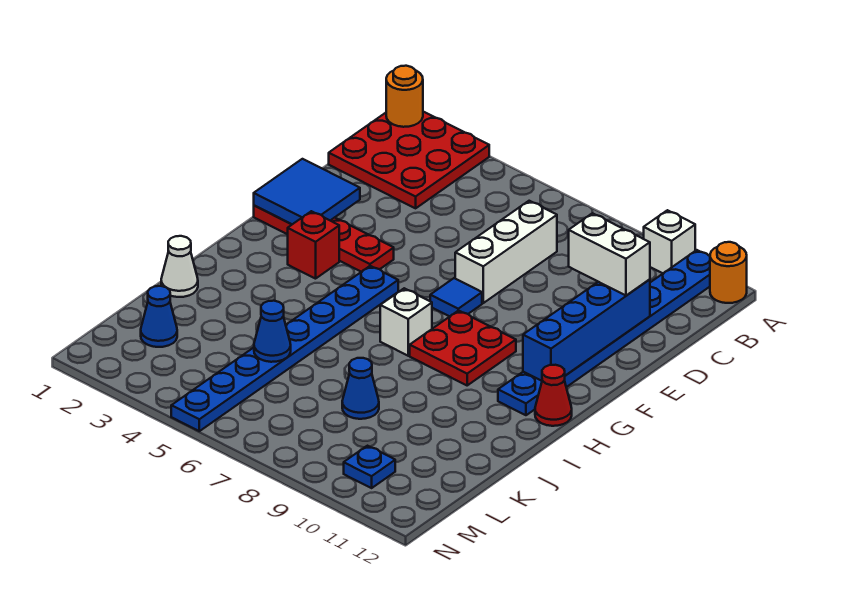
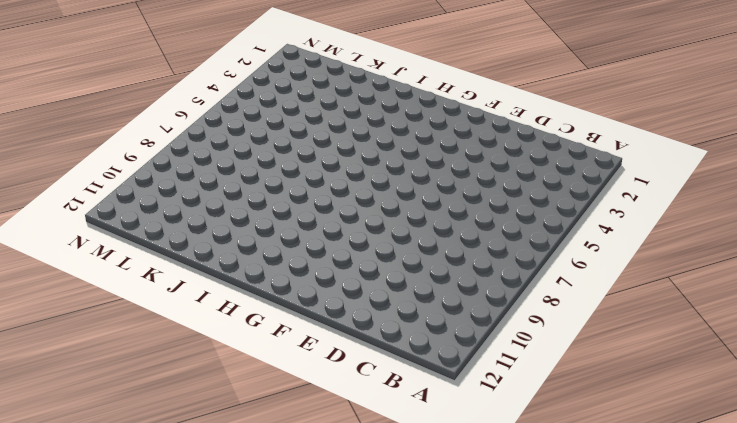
none -> red 3x3 plate [329,112,489,208]
none -> white 1x1 brick [644,210,695,273]
none -> blue 1x8 plate [498,250,710,415]

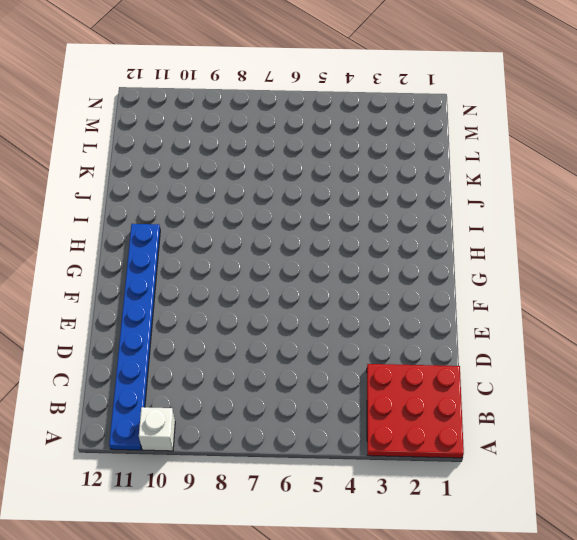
none -> orange 1x1 round brick [710,242,747,303]
none -> white 1x3 brick [455,201,557,303]
none -> red 1x4 plate [254,206,394,272]

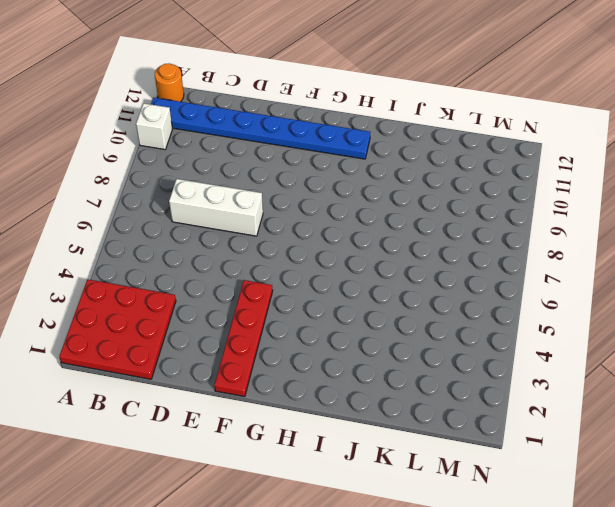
none -> blue 1x1 tile [430,278,482,317]
none -> red 1x1 brick [288,211,339,279]
none -> blue 1x8 plate [171,266,398,431]

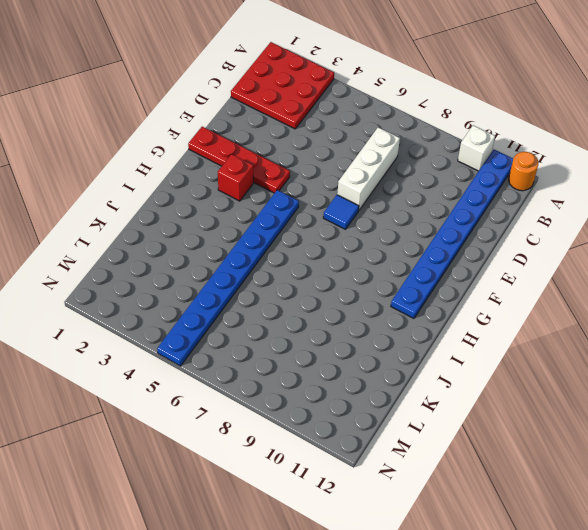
none -> red 2x2 plate [410,310,516,385]
none -> white 1x1 brick [380,288,432,356]
none -> red 1x1 cone [535,365,572,426]

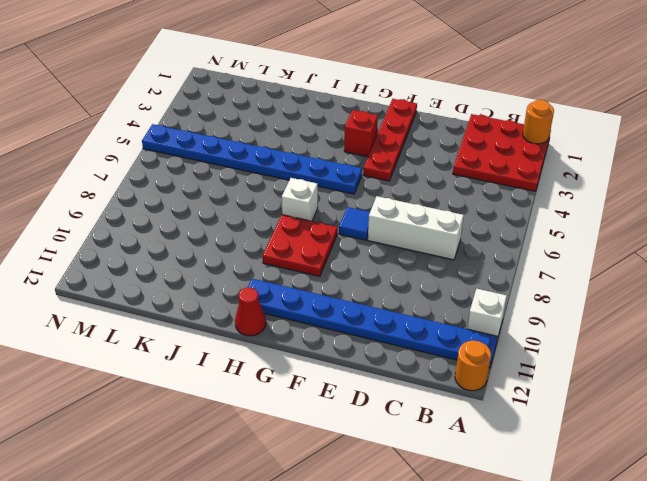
none -> white 1x1 cone [161,236,198,297]
none -> blue 1x1 cone [342,358,379,419]
none -> blue 1x1 cone [141,286,177,347]

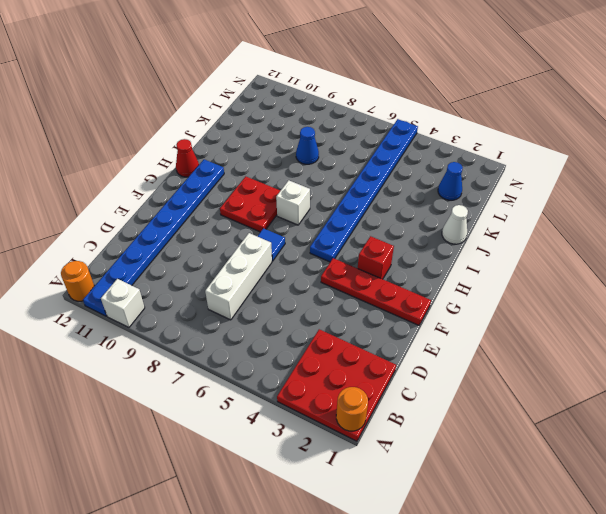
none -> blue 1x1 plate [344,446,395,488]
none -> blue 1x4 brick [523,279,650,381]
none -> blue 2x2 tile [254,159,360,224]

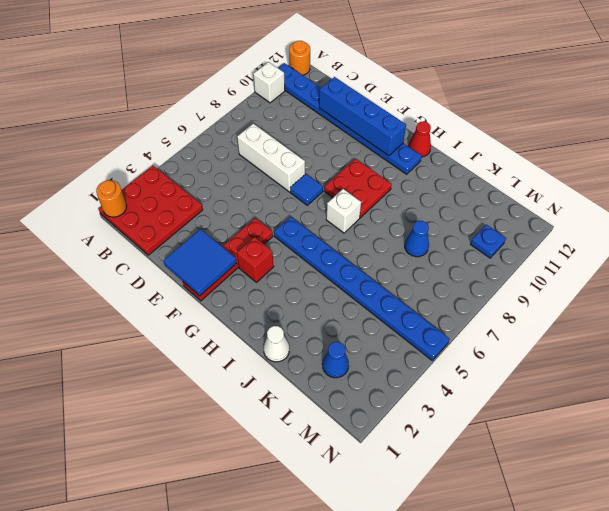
none -> blue 1x1 cone [254,301,291,362]
none -> white 1x2 brick [569,213,650,295]

